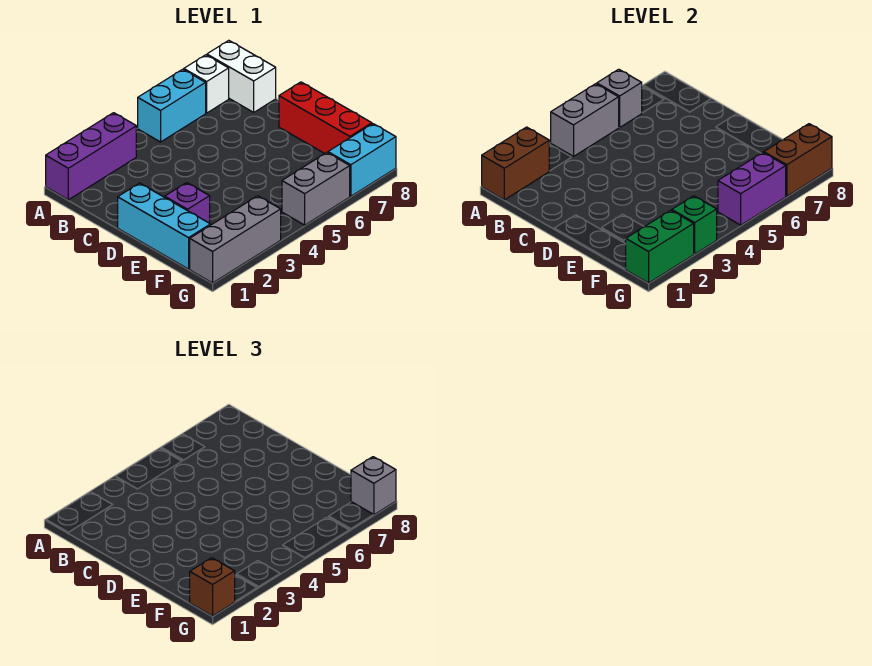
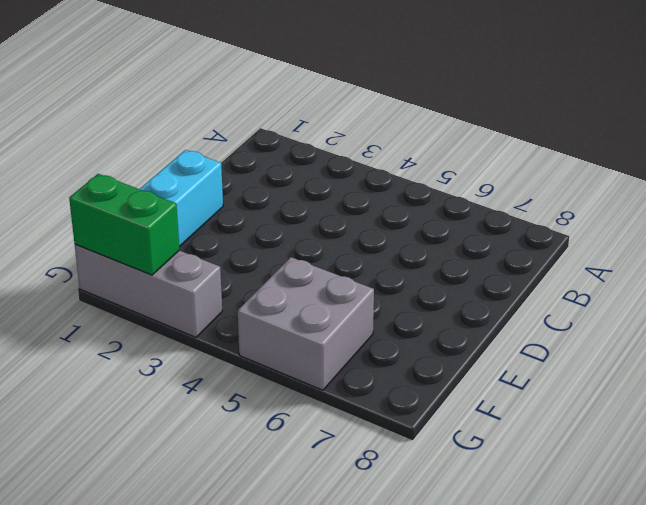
grey 2x2 brick [238,257,374,390] -> grey 1x2 brick [282,153,350,225]
none -> purple 1x3 brick [46,113,136,200]
none -> cyan 1x2 brick [138,69,206,142]
none -> white 1x1 brick [184,55,229,113]

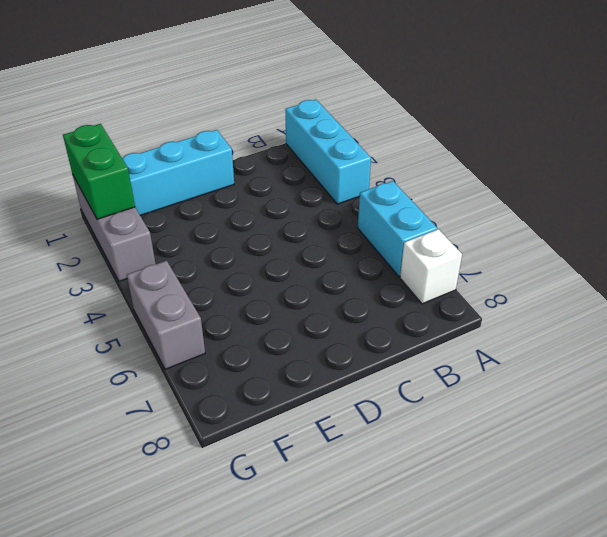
cyan 1x3 brick [286,100,371,204] -> purple 1x3 brick [46,113,136,200]
none -> white 1x2 brick [207,40,276,112]
none -> red 1x3 brick [279,82,372,153]
none -> purple 1x1 brick [165,183,210,223]

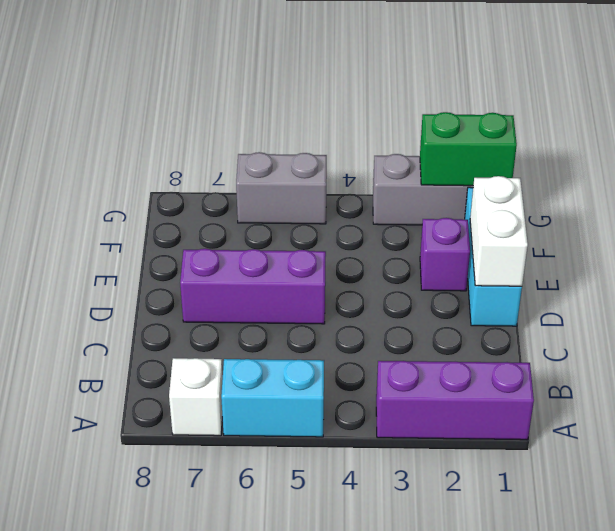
white 1x2 brick [470,176,528,286] -> white 1x2 brick moved to [207,40,276,112]
purple 1x3 brick [180,249,326,324] -> none
none -> red 1x3 brick [279,82,372,153]
none -> cyan 1x2 brick [328,124,396,196]
none -> brown 1x2 brick [482,127,549,200]

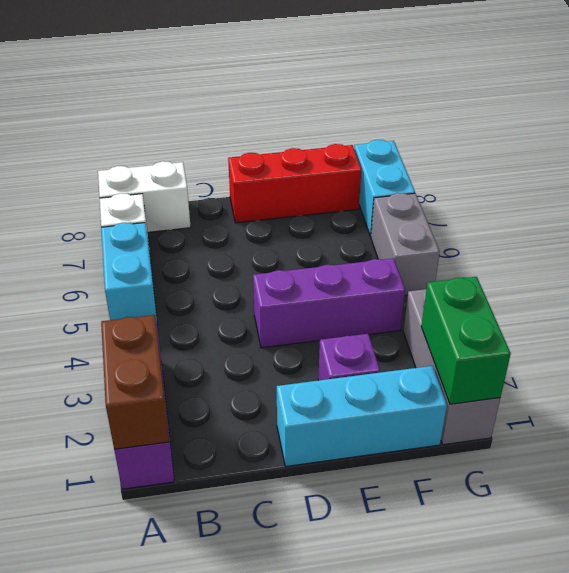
purple 1x3 brick [253,258,405,348] -> none
none -> grey 1x2 brick [551,84,619,156]
none -> grey 1x1 brick [597,69,642,128]
none -> green 1x1 brick [672,196,717,254]

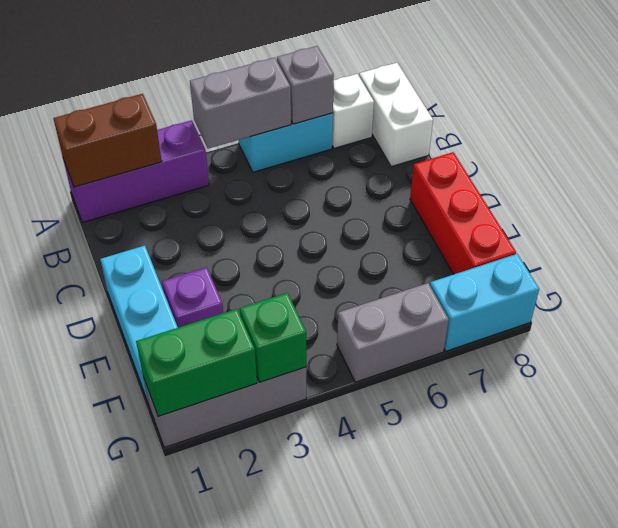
none -> purple 1x2 brick [718,153,786,225]
none -> brown 1x2 brick [764,124,832,196]
none -> brown 1x1 brick [190,558,235,616]

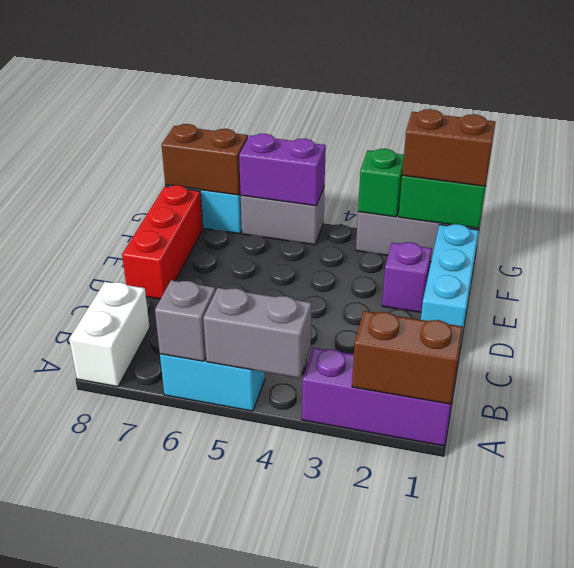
brown 1x2 brick [402,109,496,186] -> brown 1x1 brick [190,558,235,616]
none -> white 1x1 brick [184,55,229,113]
none -> grey 1x1 brick [351,457,396,515]

